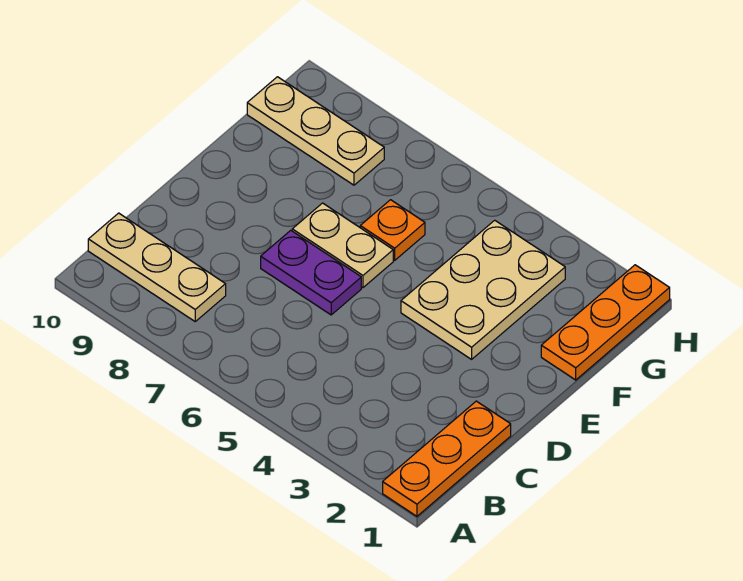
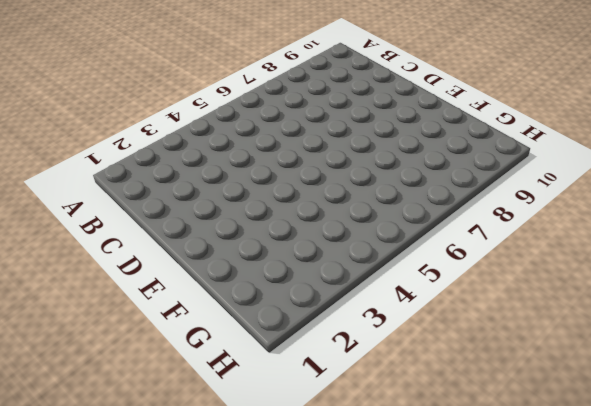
none -> orange 1x3 plate [383,401,511,516]
none -> tan 1x3 plate [88,213,226,321]

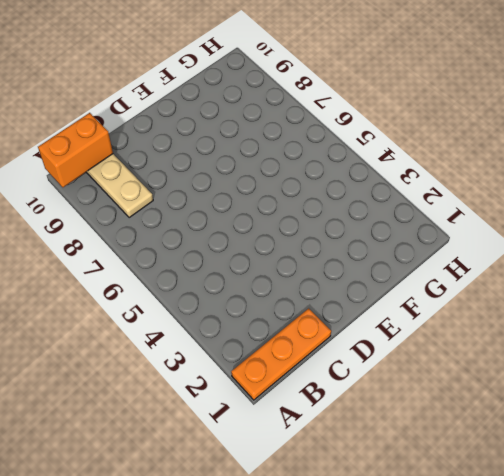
orange 1x2 brick [38,113,113,187] -> none
none -> purple 1x2 plate [261,230,361,315]
none -> tan 2x3 plate [401,220,565,359]

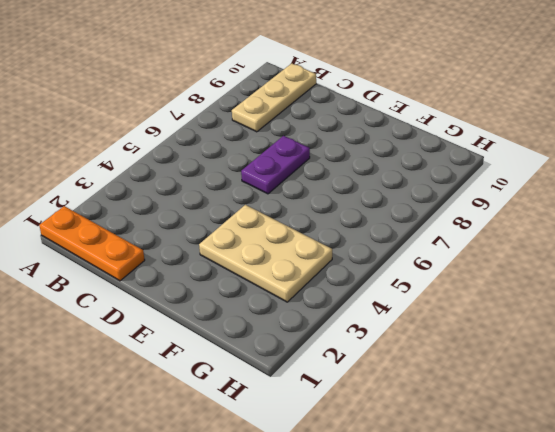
none -> tan 1x2 plate [292,203,393,288]
none -> orange 1x3 plate [541,265,670,380]

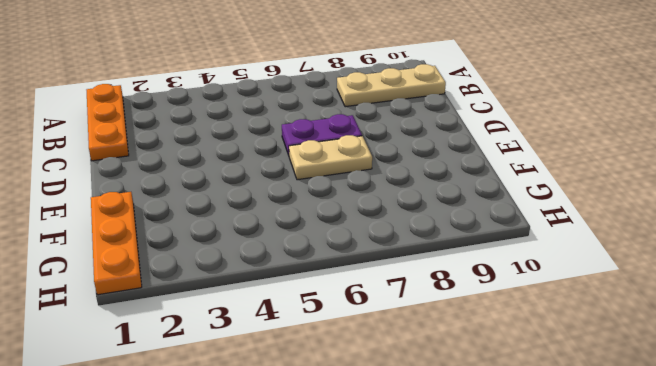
none -> tan 2x3 plate [401,220,565,359]
none -> orange 1x1 plate [360,200,425,260]

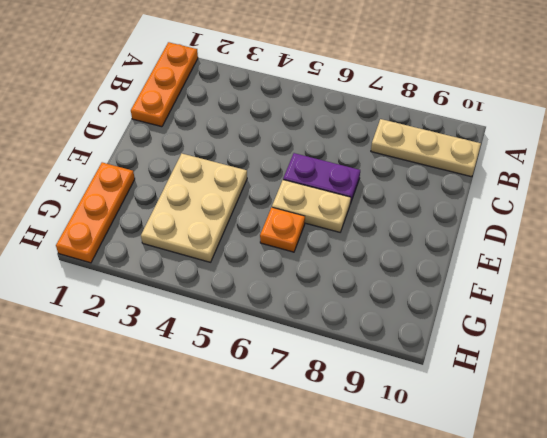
none -> tan 1x3 plate [247,77,384,185]

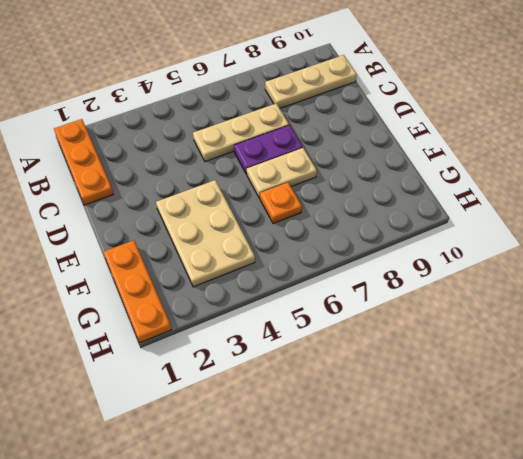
tan 1x3 plate [193,103,289,162] -> tan 1x3 plate moved to [247,77,384,185]

